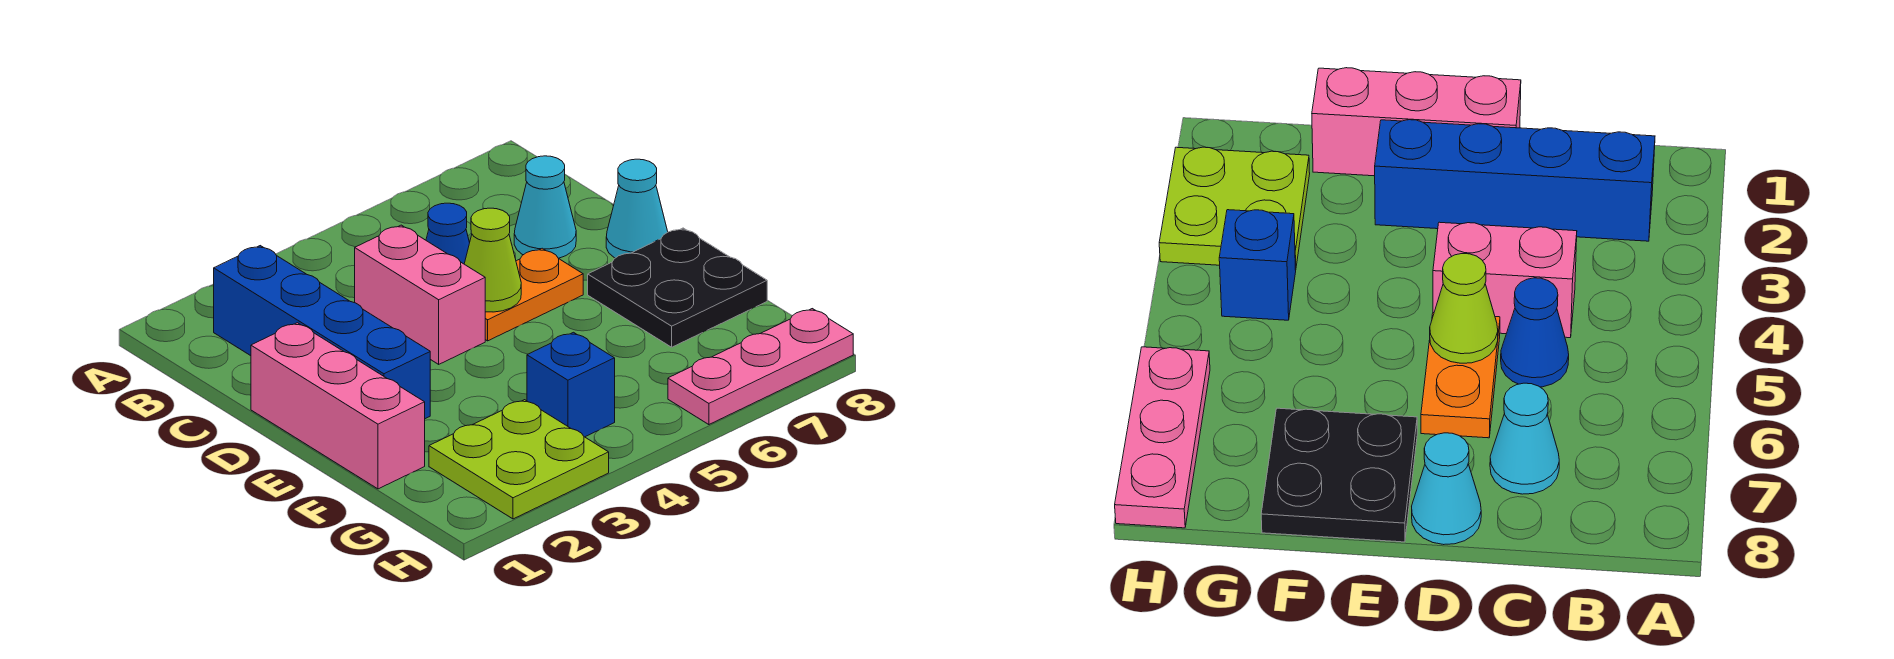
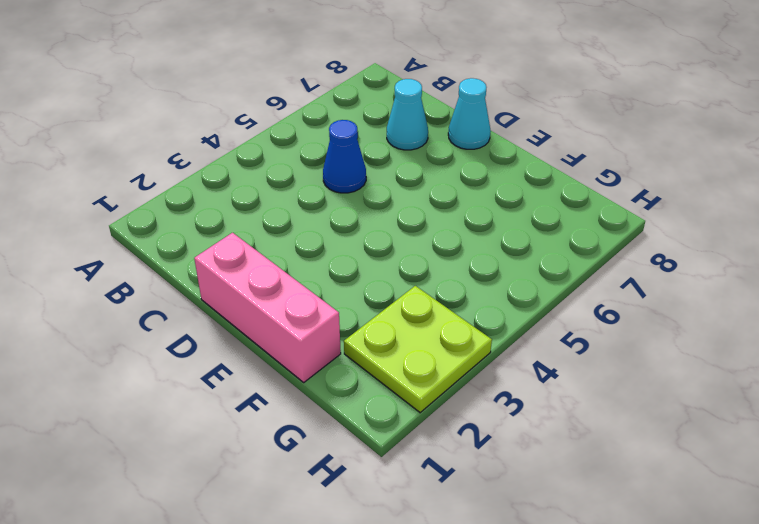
none -> blue 1x4 brick [214,246,430,419]
none -> pink 1x2 brick [355,225,485,364]
none -> orange 1x2 plate [485,248,583,341]

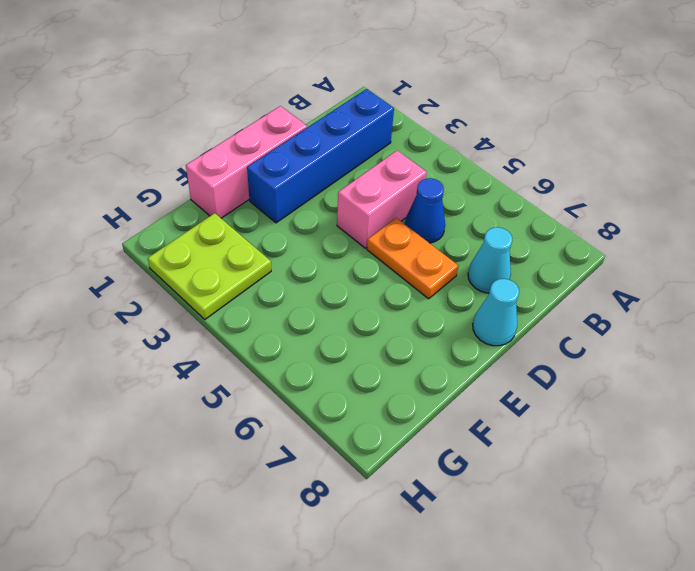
none -> black 2x2 plate [588,228,767,347]
none -> blue 1x1 brick [527,332,615,437]
none -> pink 1x3 plate [668,309,853,425]

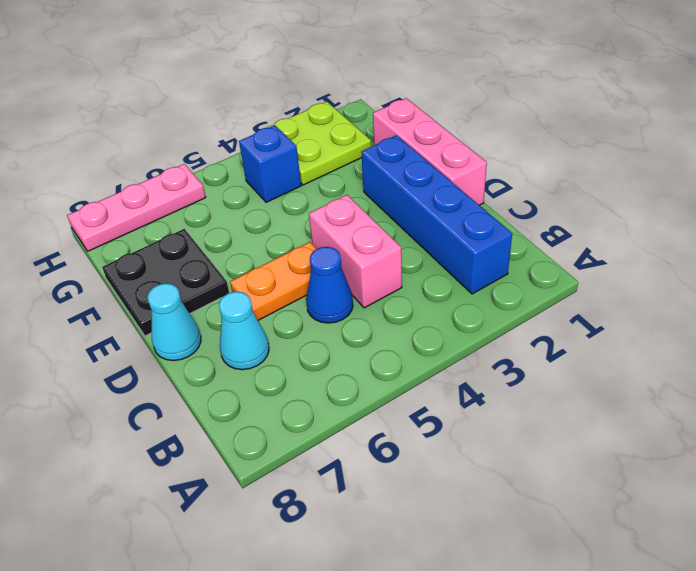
none -> lime 1x1 cone [464,208,521,312]

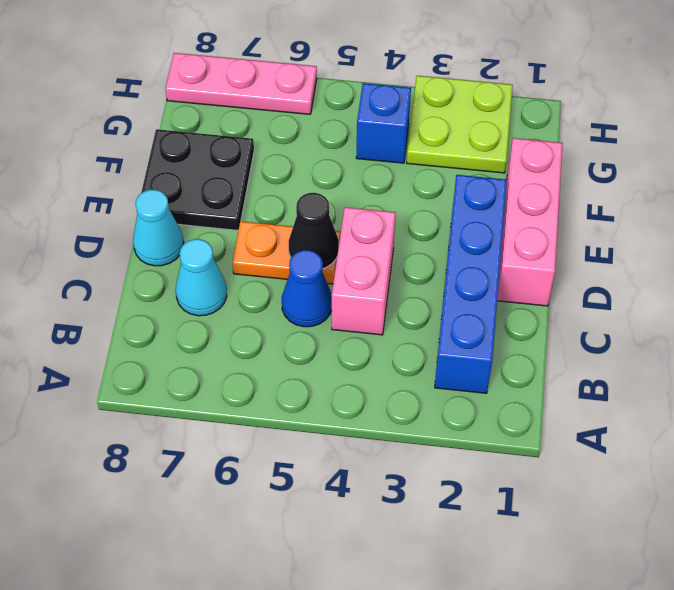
black 1x1 cone [288,193,339,268] -> lime 1x1 cone [464,208,521,312]

